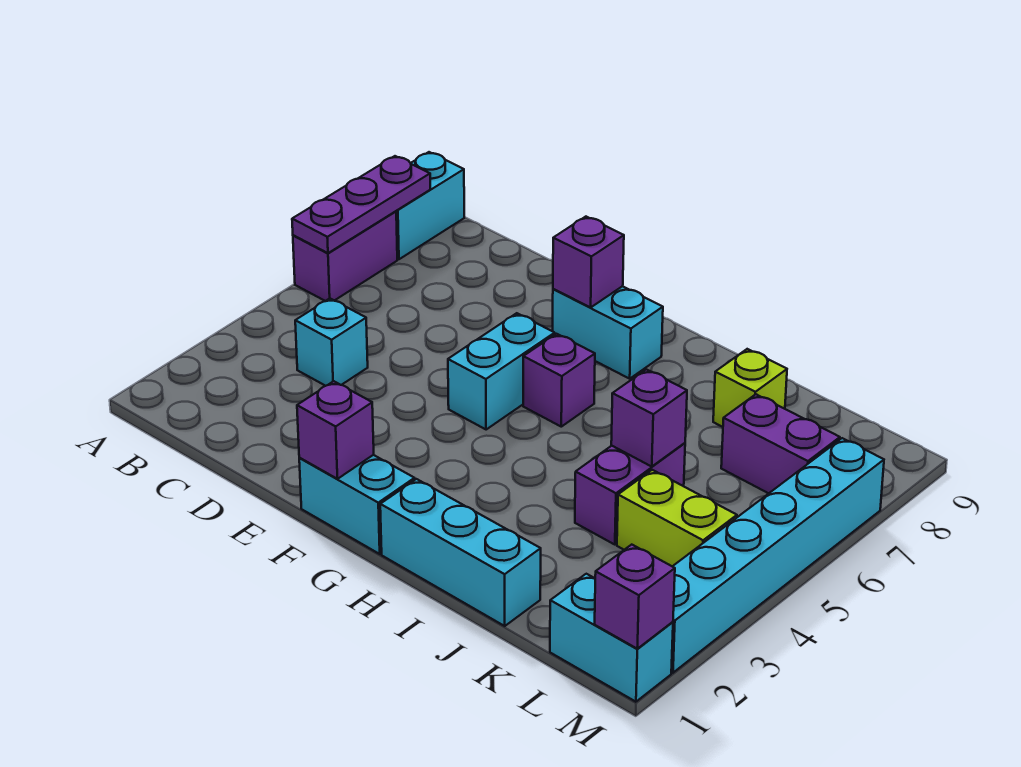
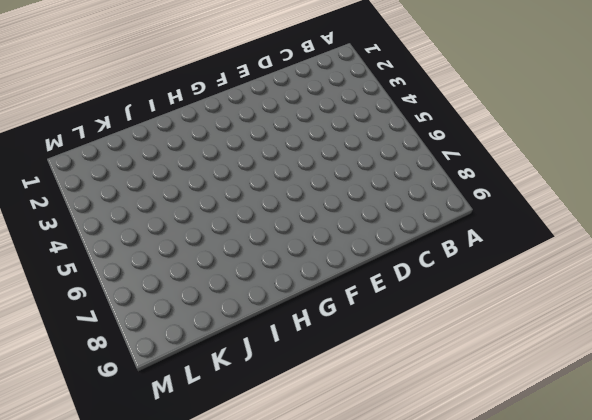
none -> purple 1x2 brick [293,211,397,301]
none -> cyan 1x2 brick [396,152,464,259]
none -> cyan 1x1 brick [295,299,368,386]

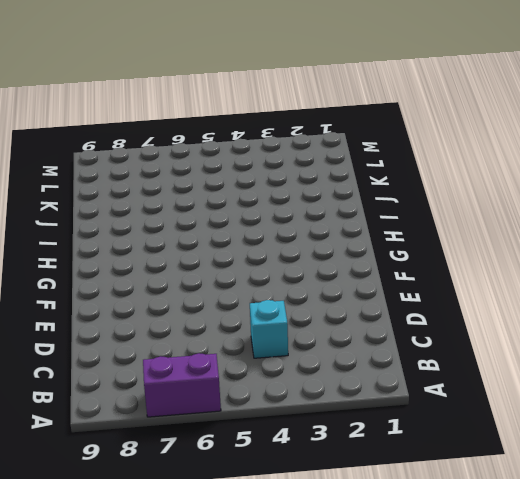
none -> cyan 1x2 brick [396,152,464,259]
none -> cyan 1x2 brick [299,455,415,554]
none -> cyan 1x2 brick [448,313,555,429]

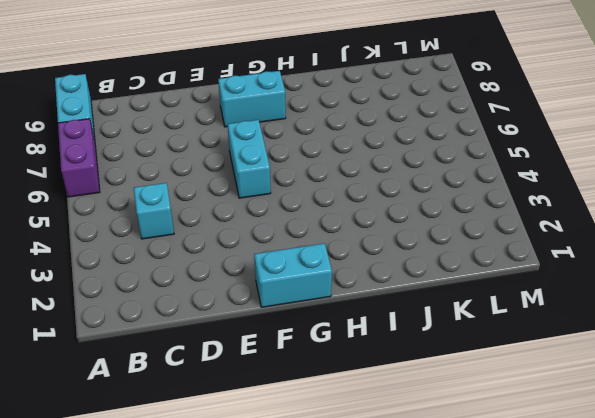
none -> purple 1x1 brick [523,334,595,427]
none -> cyan 1x3 brick [380,479,541,626]
none -> purple 1x2 brick [575,443,685,545]

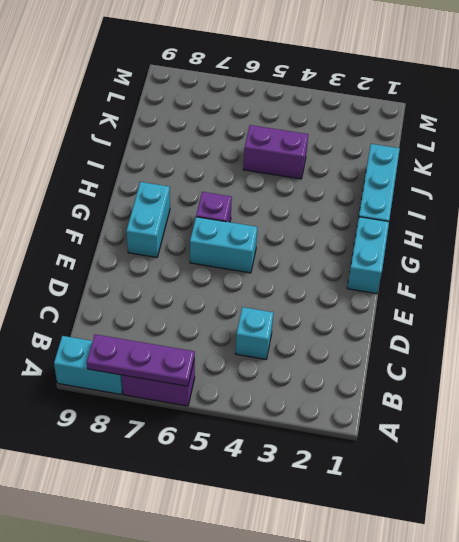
none -> lime 1x1 brick [713,349,787,427]
none -> lime 1x2 brick [617,470,737,566]
none -> purple 1x2 brick [721,394,840,493]

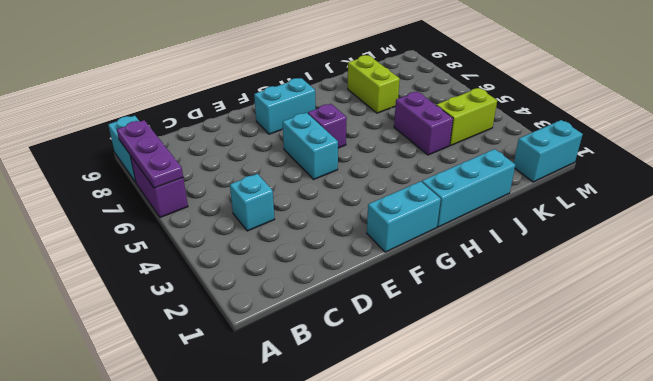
lime 1x2 brick [348,55,400,113] -> lime 1x1 brick [713,349,787,427]
none -> purple 1x2 brick [721,394,840,493]
none -> cyan 1x6 brick [671,438,884,673]
none -> purple 1x1 brick [297,381,374,479]

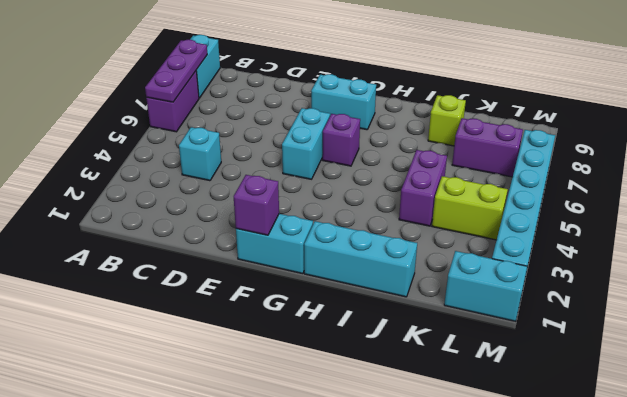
none -> purple 1x1 brick [553,217,624,307]
none -> purple 1x1 brick [611,369,687,467]
none -> purple 1x1 brick [595,545,675,649]

